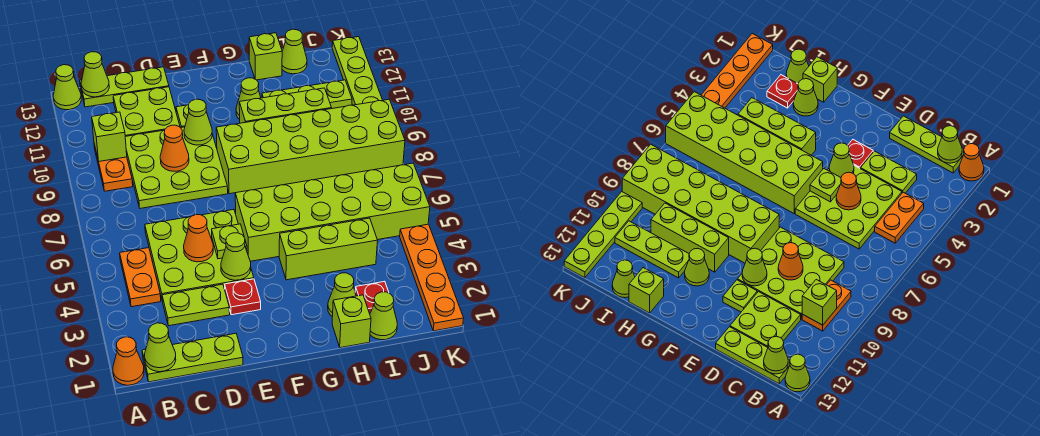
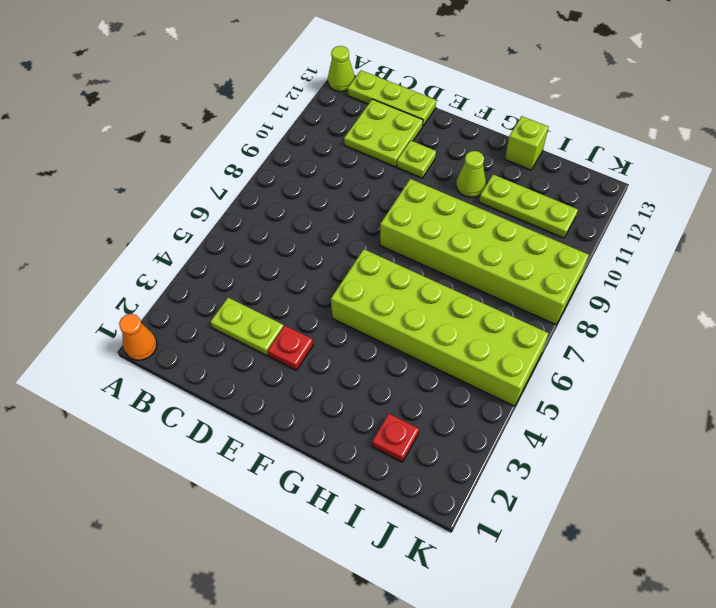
none -> lime 1x3 plate [142,333,243,382]
none -> orange 1x2 plate [120,248,161,307]
none -> orange 1x2 plate [94,144,133,191]
none -> lime 3x3 plate [145,210,254,298]

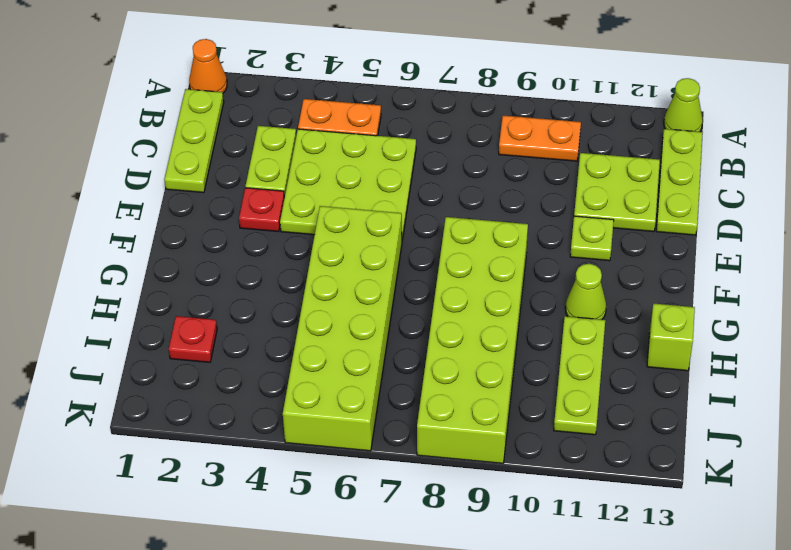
none -> lime 3x3 plate [125,127,228,208]
none -> lime 1x3 brick [279,218,378,280]
none -> lime 1x3 brick [239,88,331,123]
none -> lime 1x1 brick [332,295,371,348]

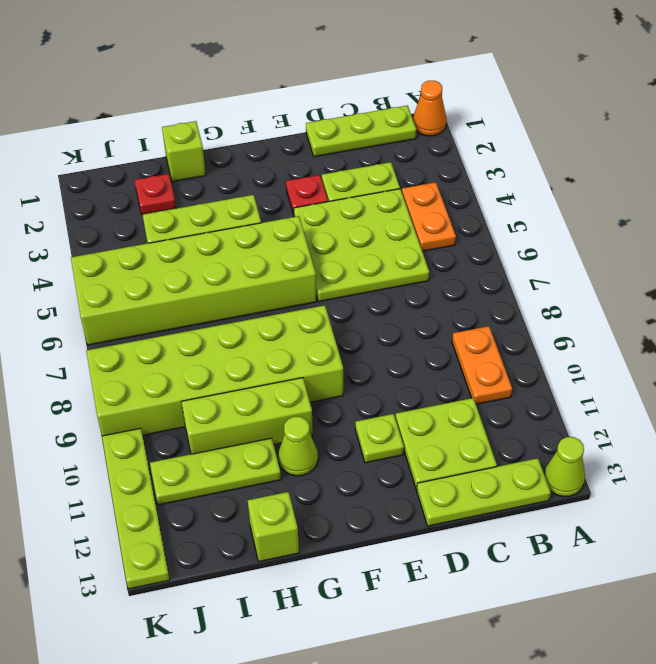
none -> lime 3x3 plate [125,127,228,208]
none -> lime 1x1 cone [328,273,356,317]
none -> lime 1x1 cone [370,292,397,340]
none -> lime 1x1 cone [282,29,307,74]

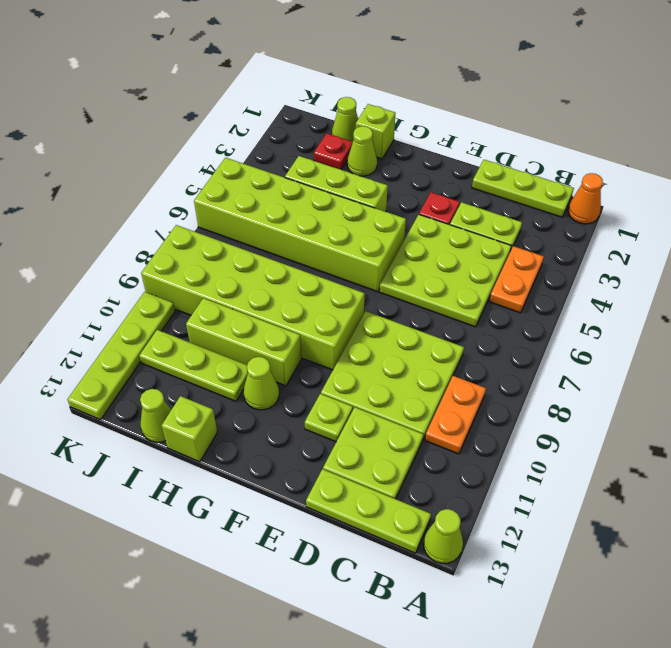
none -> orange 1x4 plate [400,224,464,331]
none -> lime 1x1 cone [145,323,176,372]
none -> lime 1x1 brick [92,112,127,161]
none -> lime 1x1 cone [81,52,109,97]

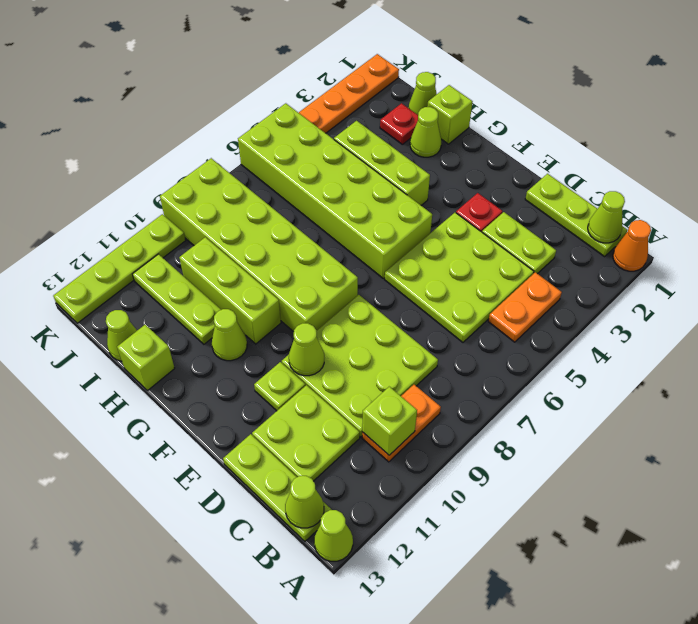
none -> orange 1x1 cone [184,215,213,262]
none -> orange 1x1 cone [160,125,189,171]
none -> lime 1x1 cone [221,233,251,280]
none -> lime 1x1 plate [212,224,247,259]

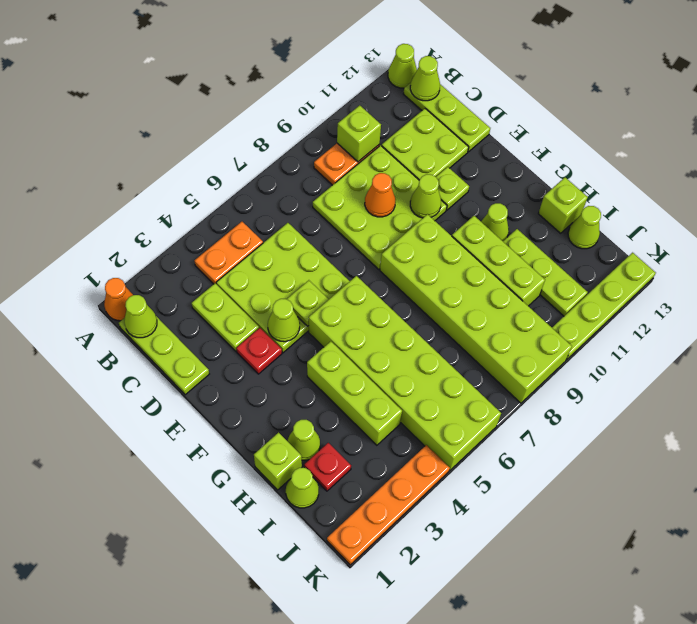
none -> orange 1x1 cone [184,215,213,262]

